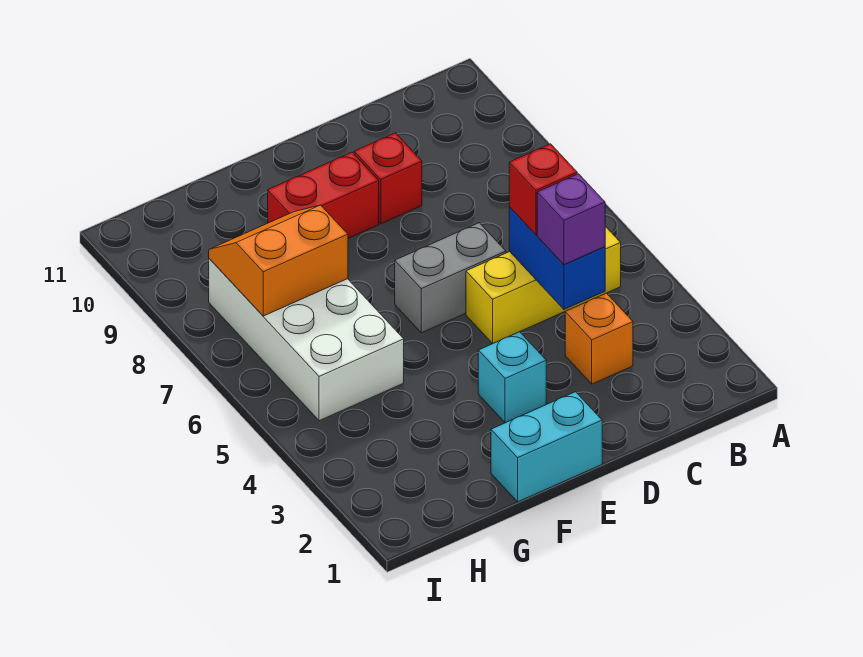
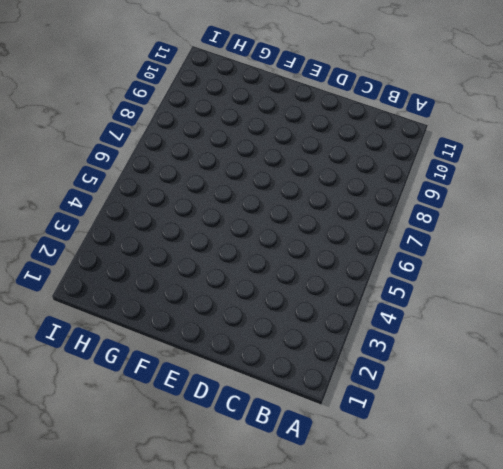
none -> yellow 1x3 brick [466,226,621,344]
none -> orange 1x1 brick [565,293,633,384]
none -> grey 1x2 brick [395,223,506,333]

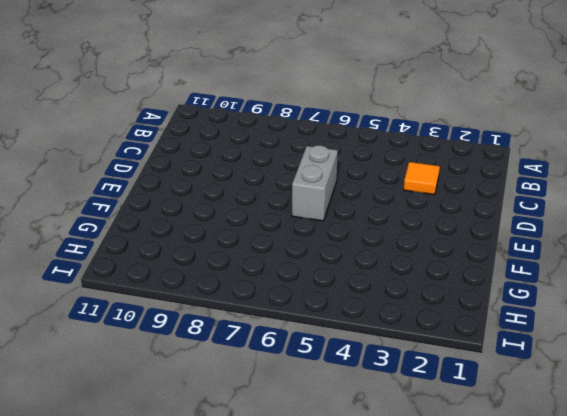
orange 1x1 tile [404,162,440,195] -> orange 1x1 brick [565,293,633,384]
none -> yellow 1x3 brick [466,226,621,344]
none -> red 1x1 brick [354,133,422,224]
none -> cyan 1x2 brick [491,392,602,502]

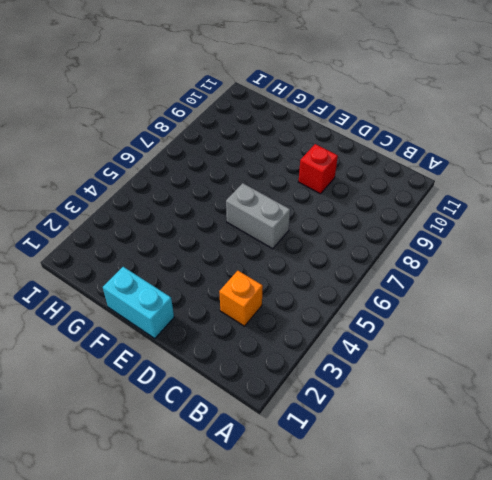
none -> yellow 1x3 brick [466,226,621,344]
none -> cyan 1x1 brick [478,332,546,423]
none -> red 1x2 brick [268,152,379,238]

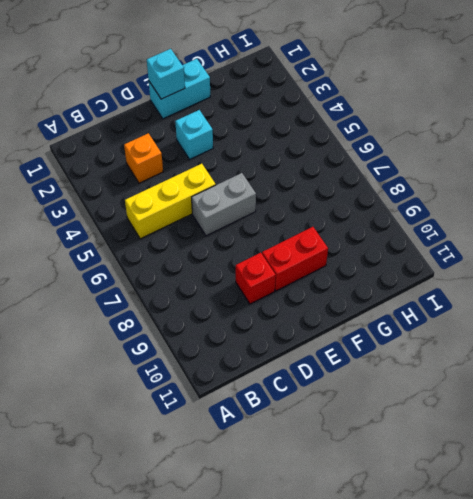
cyan 1x1 brick [147,49,185,99] -> none
none -> white 2x4 brick [209,259,404,421]
none -> blue 1x2 brick [509,207,605,309]
none -> orange 2x2 slope [209,205,348,316]

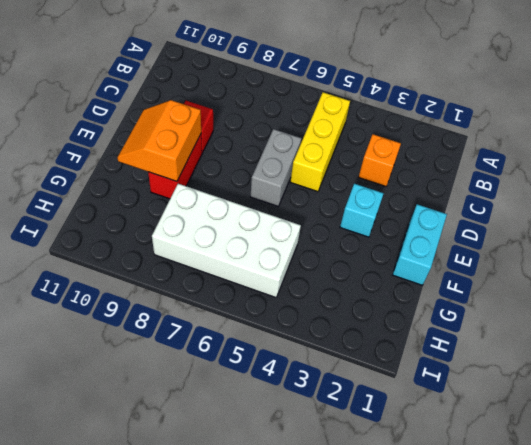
orange 2x2 slope [117,100,201,181] -> orange 2x2 slope moved to [209,205,348,316]
none -> blue 1x2 brick [509,207,605,309]
none -> purple 1x1 brick [537,174,605,265]
none -> red 1x1 brick [509,144,577,235]

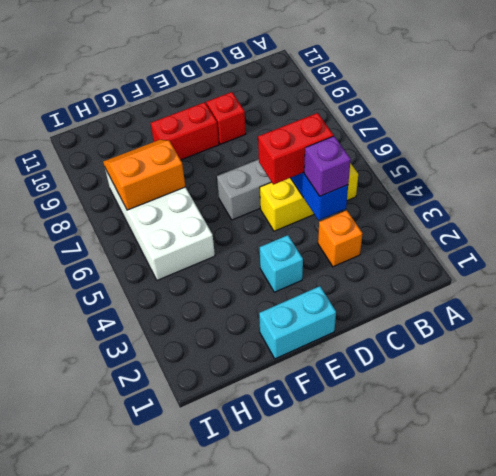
red 1x2 brick [258,113,334,185] -> red 1x1 brick [509,144,577,235]

